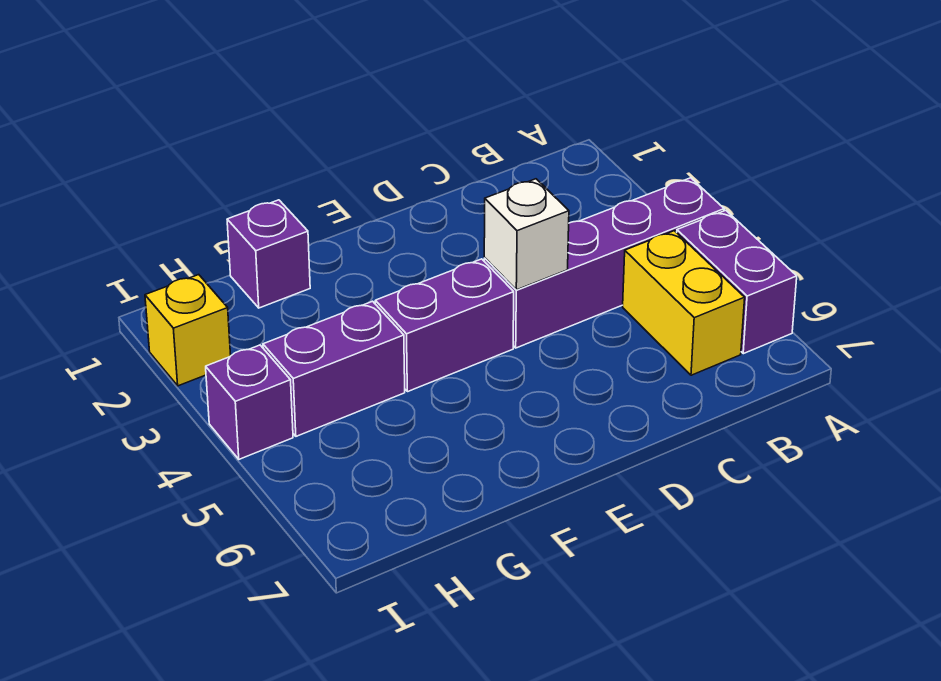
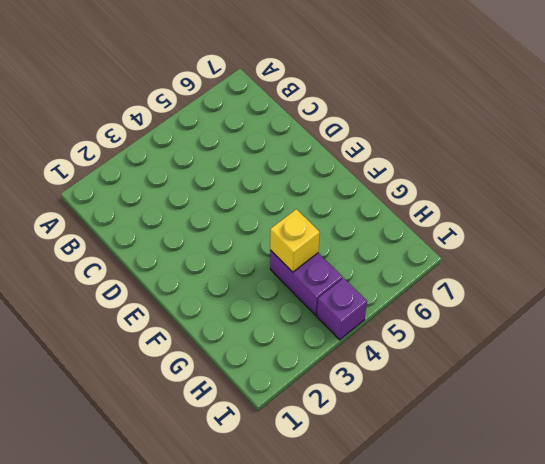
yellow 1x1 brick [270,209,320,272] -> yellow 1x1 brick moved to [145,275,231,386]
none -> purple 1x4 brick [484,178,724,348]
none -> purple 1x2 brick [677,210,797,354]

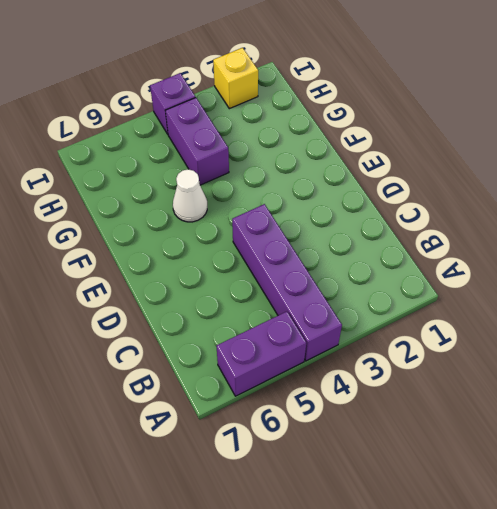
white 1x1 cone [173,169,207,222] -> none
none -> yellow 1x2 brick [623,231,745,375]
none -> purple 1x2 brick [375,259,514,392]

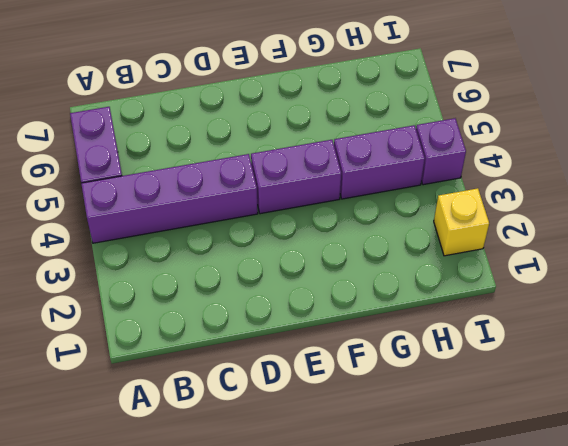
none -> yellow 1x2 brick [623,231,745,375]
none -> purple 1x1 brick [227,200,310,308]

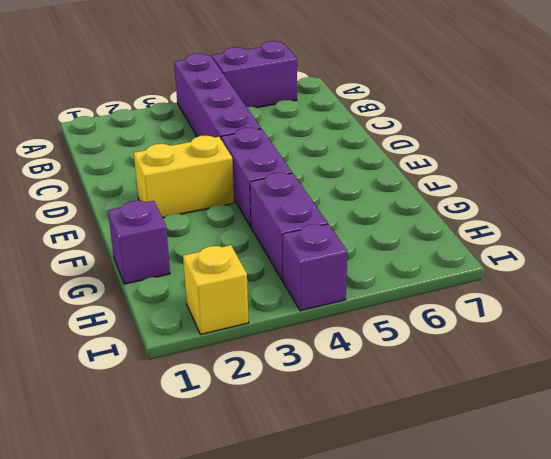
yellow 1x2 brick [134,136,234,218] -> yellow 1x2 brick moved to [623,231,745,375]
none -> white 1x1 brick [484,179,569,290]

